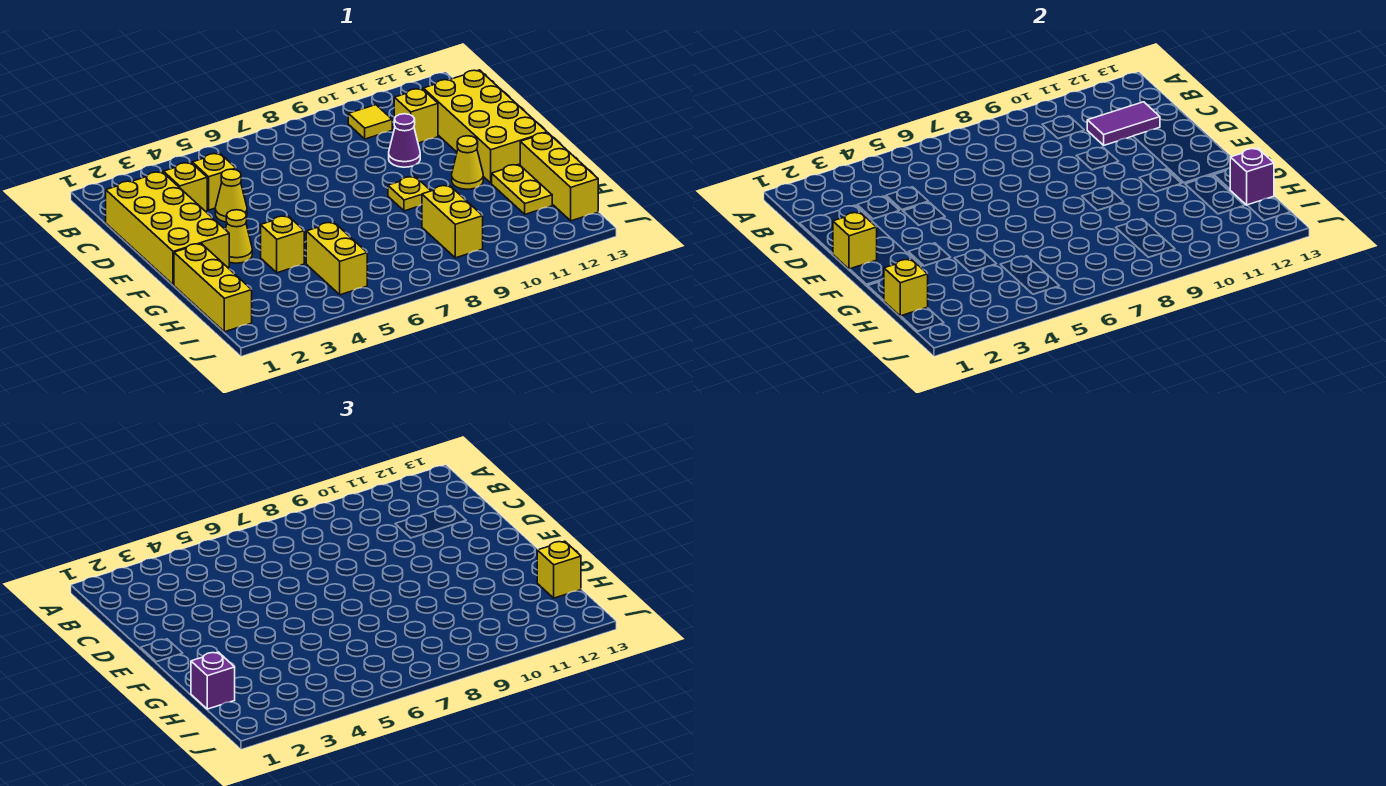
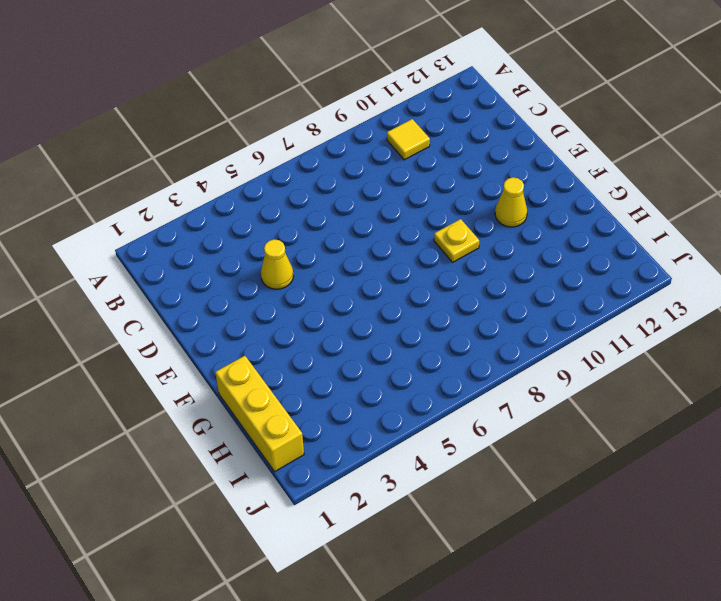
none -> yellow 2x4 brick [106,172,229,285]
none -> yellow 1x1 brick [163,163,207,211]
none -> yellow 1x1 brick [192,153,236,210]

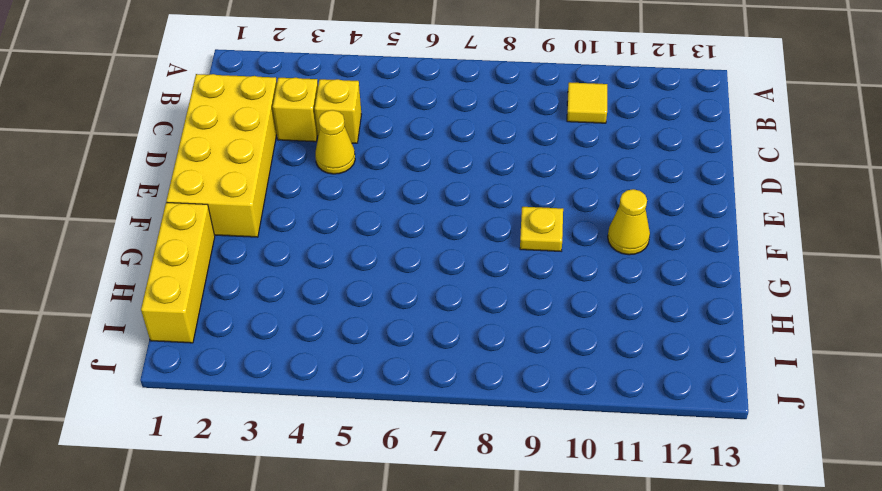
none -> yellow 1x1 brick [394,89,438,143]
none -> yellow 2x4 brick [423,70,547,183]
none -> purple 1x1 cone [389,114,420,167]

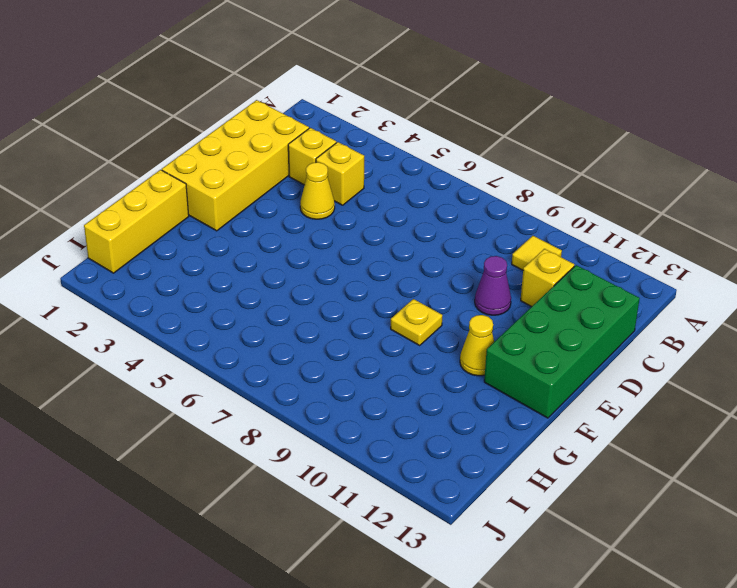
green 2x4 brick [484,265,640,418] -> yellow 2x4 brick [423,70,547,183]
none -> yellow 1x1 cone [225,210,252,263]
none -> yellow 1x1 brick [261,216,304,273]
none -> yellow 1x2 plate [492,164,552,214]

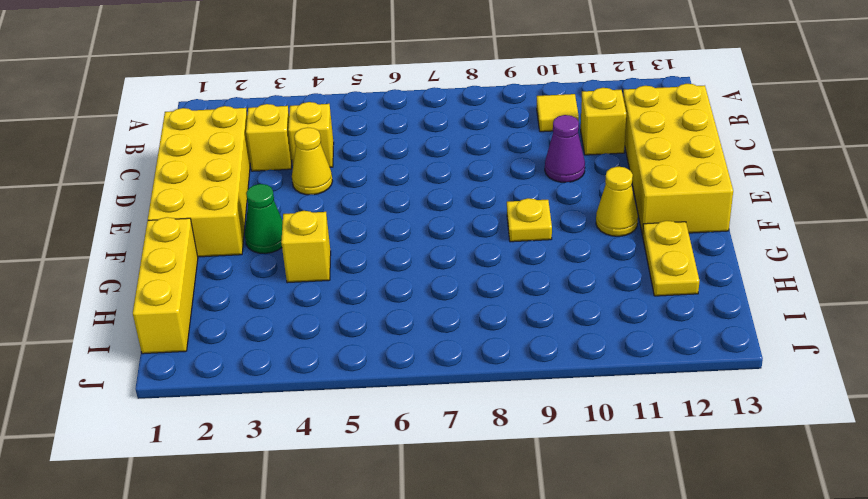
green 1x1 cone [245,184,283,254] -> yellow 1x1 cone [225,210,252,263]
none -> yellow 1x3 brick [520,133,598,221]
none -> yellow 1x2 brick [306,222,367,295]
none -> yellow 1x2 brick [422,185,483,258]

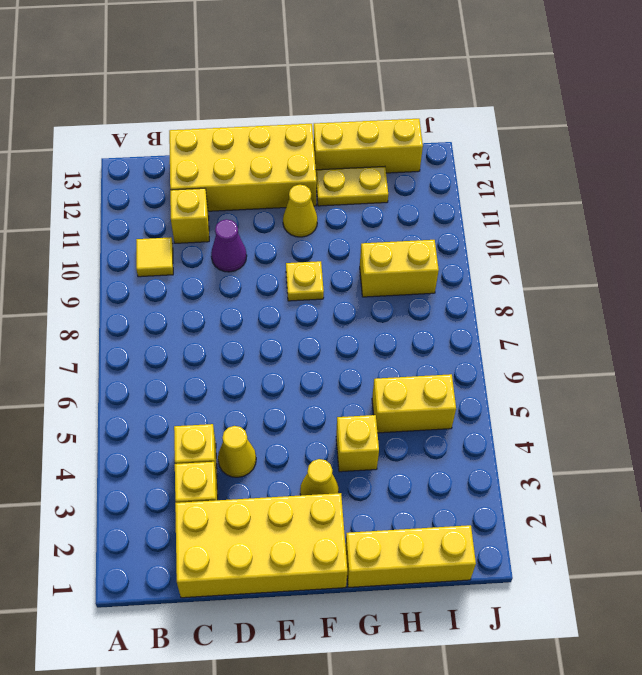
none -> purple 1x2 tile [1087,102,1160,145]
none -> yellow 1x1 brick [833,212,877,269]
none -> yellow 1x1 brick [884,259,928,316]

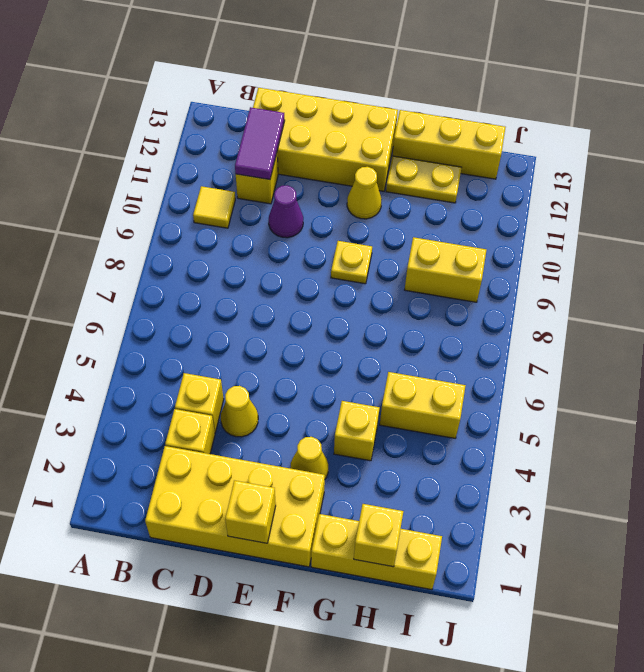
none -> purple 1x1 brick [1230,148,1274,205]
none -> purple 1x1 brick [191,652,235,709]
none -> yellow 1x1 brick [537,541,581,598]

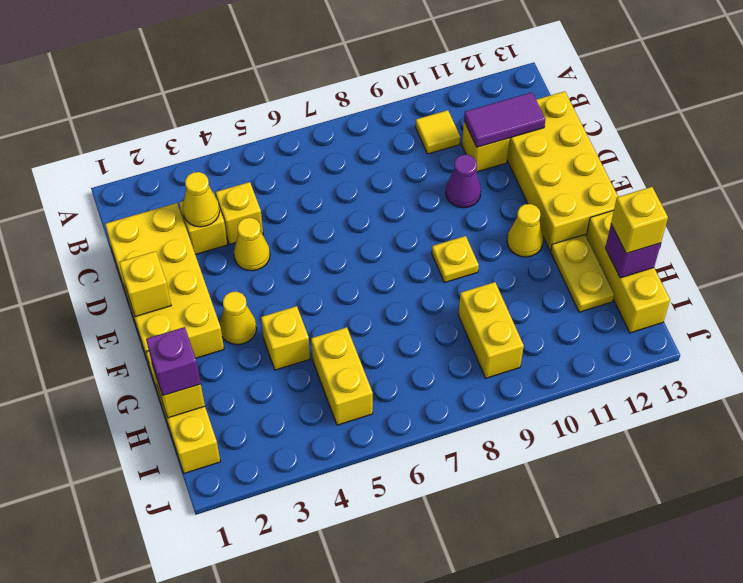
yellow 1x1 cone [183,172,220,227] -> none

